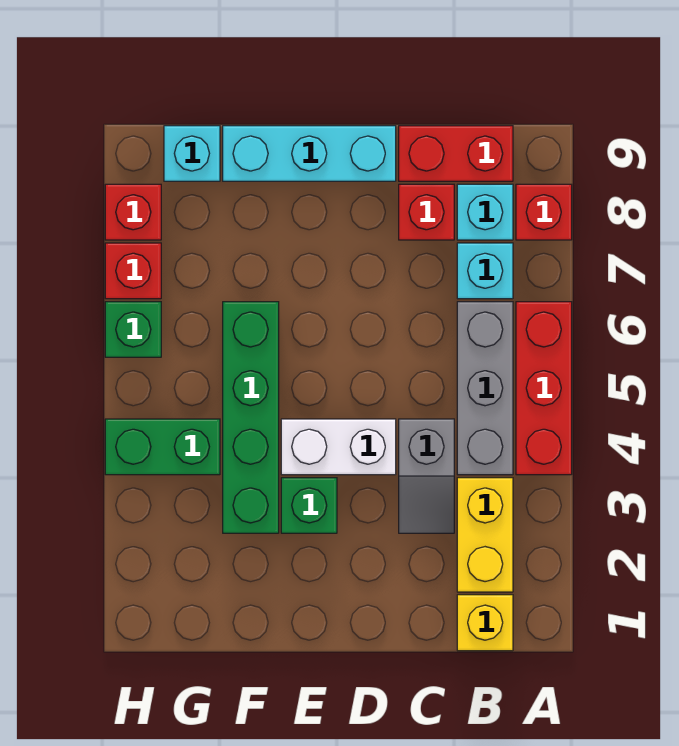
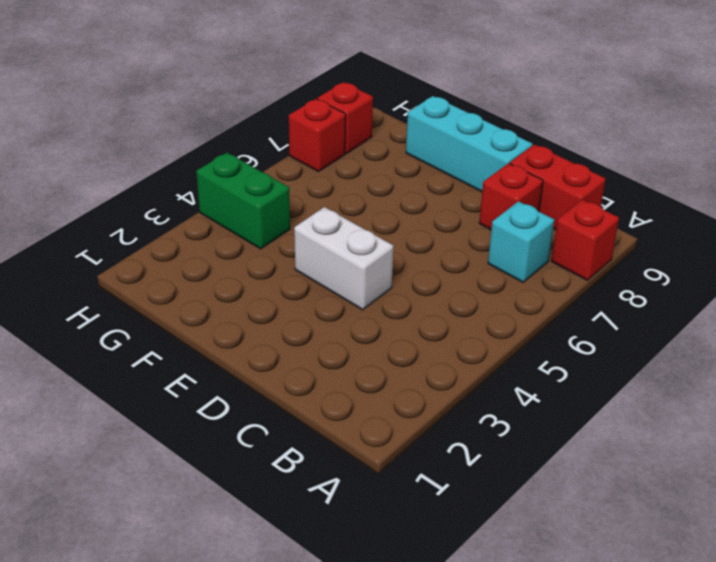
none -> red 1x3 brick [516,302,572,475]
none -> yellow 1x1 brick [457,595,513,651]
none -> yellow 1x2 brick [457,478,513,592]

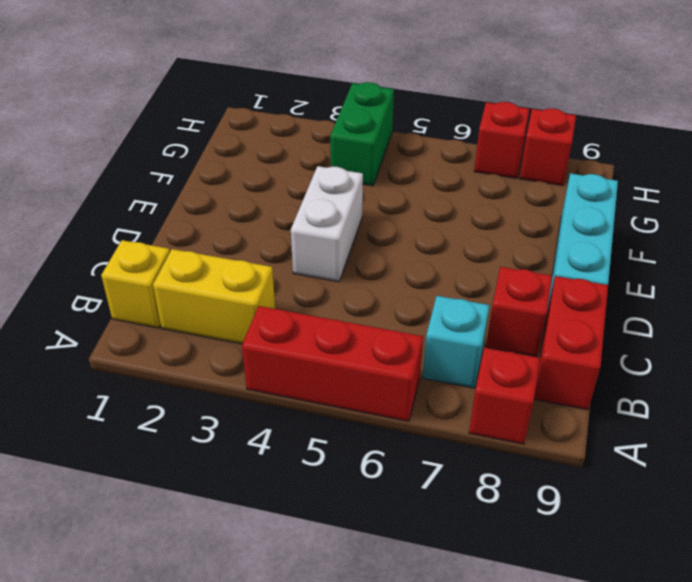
none -> grey 1x3 brick [457,302,513,475]
none -> cyan 1x1 brick [457,184,513,240]
none -> grey 1x2 slope [399,419,454,533]

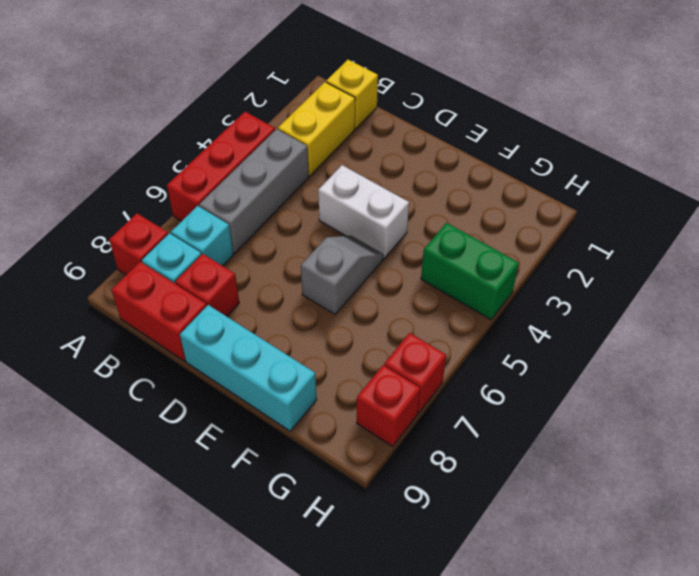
grey 1x2 slope [301,236,384,314] -> grey 1x2 slope moved to [399,419,454,533]
none -> green 1x1 brick [281,478,337,533]
none -> green 1x4 brick [223,302,279,533]
none -> cyan 1x1 brick [164,126,220,181]

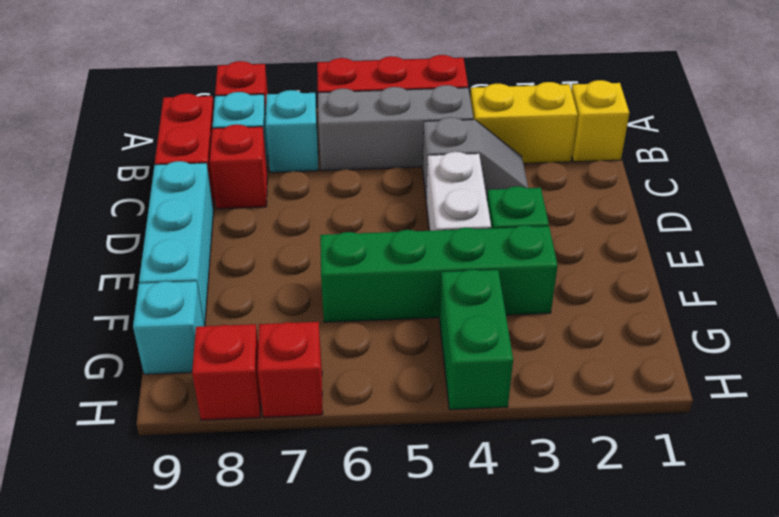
none -> green 1x1 brick [105,302,161,357]

